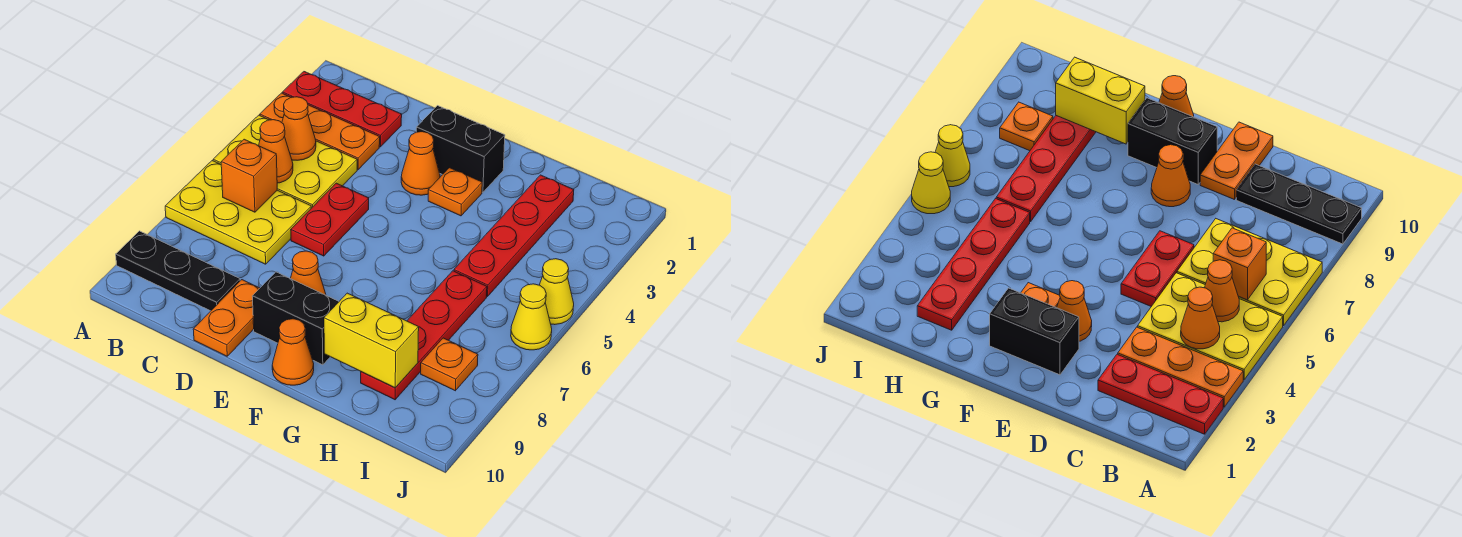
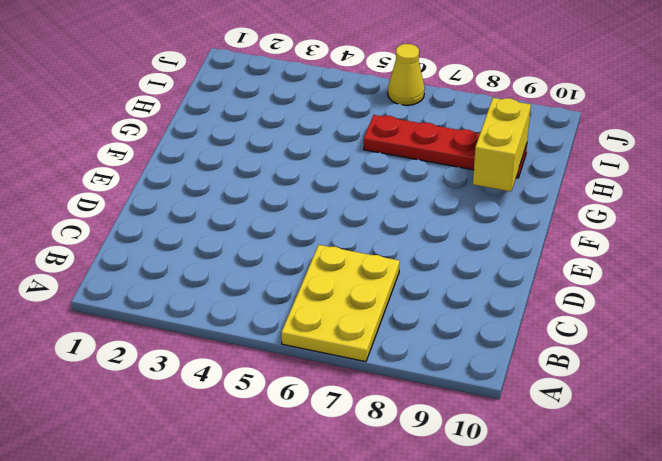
none -> red 1x3 plate [282,72,402,147]
none -> orange 1x3 plate [260,93,380,169]
none -> yellow 2x3 plate [213,115,357,208]

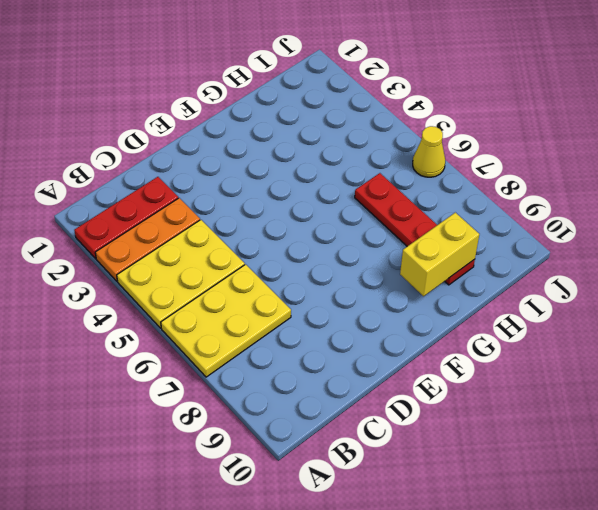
none -> black 1x3 plate [116,231,240,311]
none -> red 1x2 plate [291,183,369,256]
none -> orange 1x2 plate [193,280,260,356]

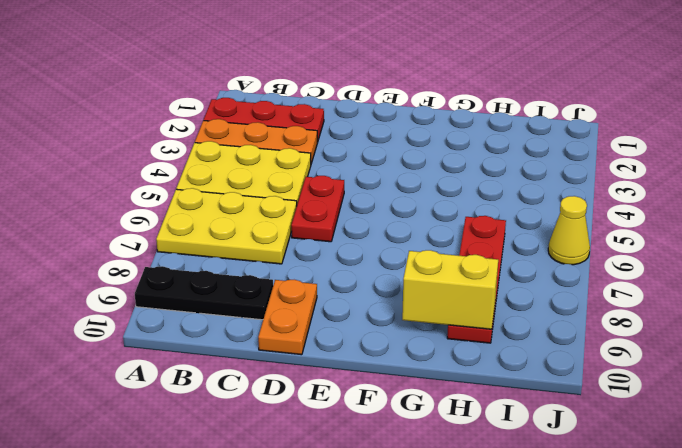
none -> black 1x2 brick [416,106,505,192]
none -> orange 1x1 cone [401,132,440,195]
none -> orange 1x1 cone [291,251,326,295]

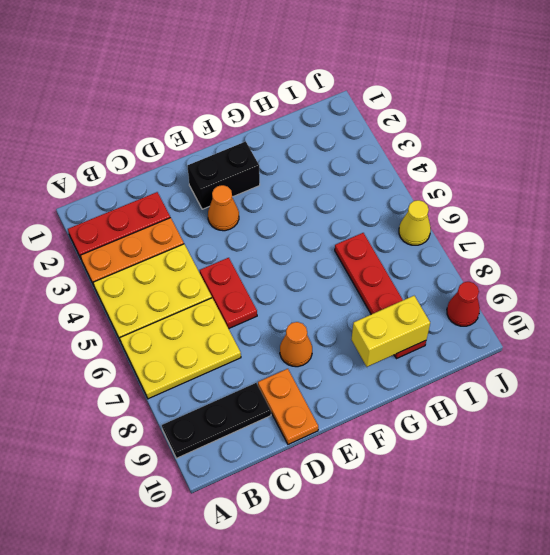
red 1x1 cone [447,282,480,326] -> none
none -> black 1x2 brick [252,272,339,365]
none -> orange 1x1 plate [428,168,482,216]
none -> orange 1x1 cone [272,319,314,385]

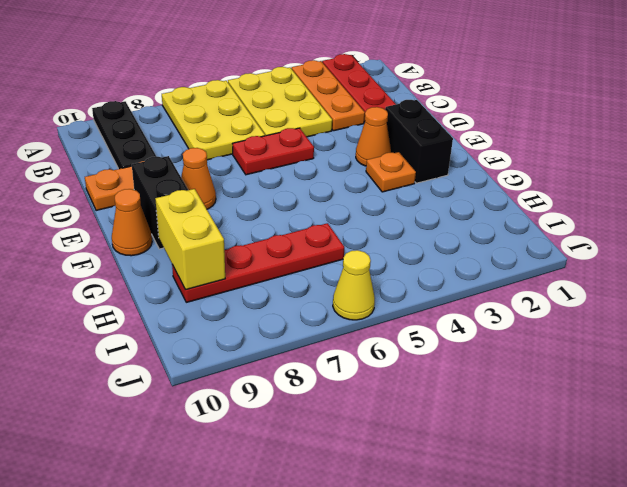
none -> red 1x4 plate [454,175,574,297]
none -> orange 1x1 plate [421,338,478,391]
none -> yellow 1x1 cone [540,259,574,325]

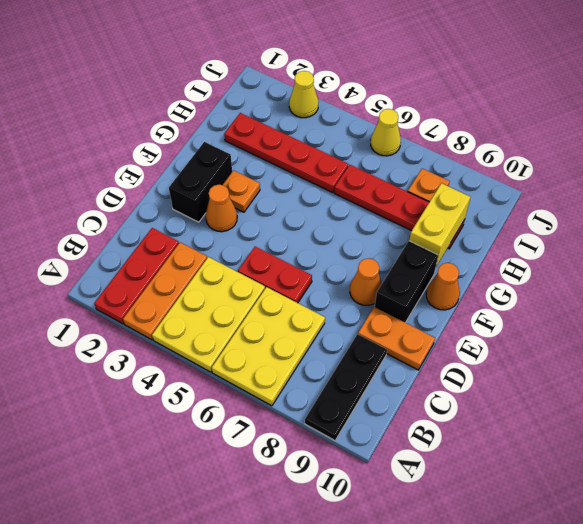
yellow 1x1 cone [289,71,318,118] -> yellow 1x1 cone moved to [540,259,574,325]
none -> orange 1x1 cone [282,97,316,160]
none -> orange 1x1 cone [259,120,293,183]
none -> orange 1x1 brick [221,139,277,212]

